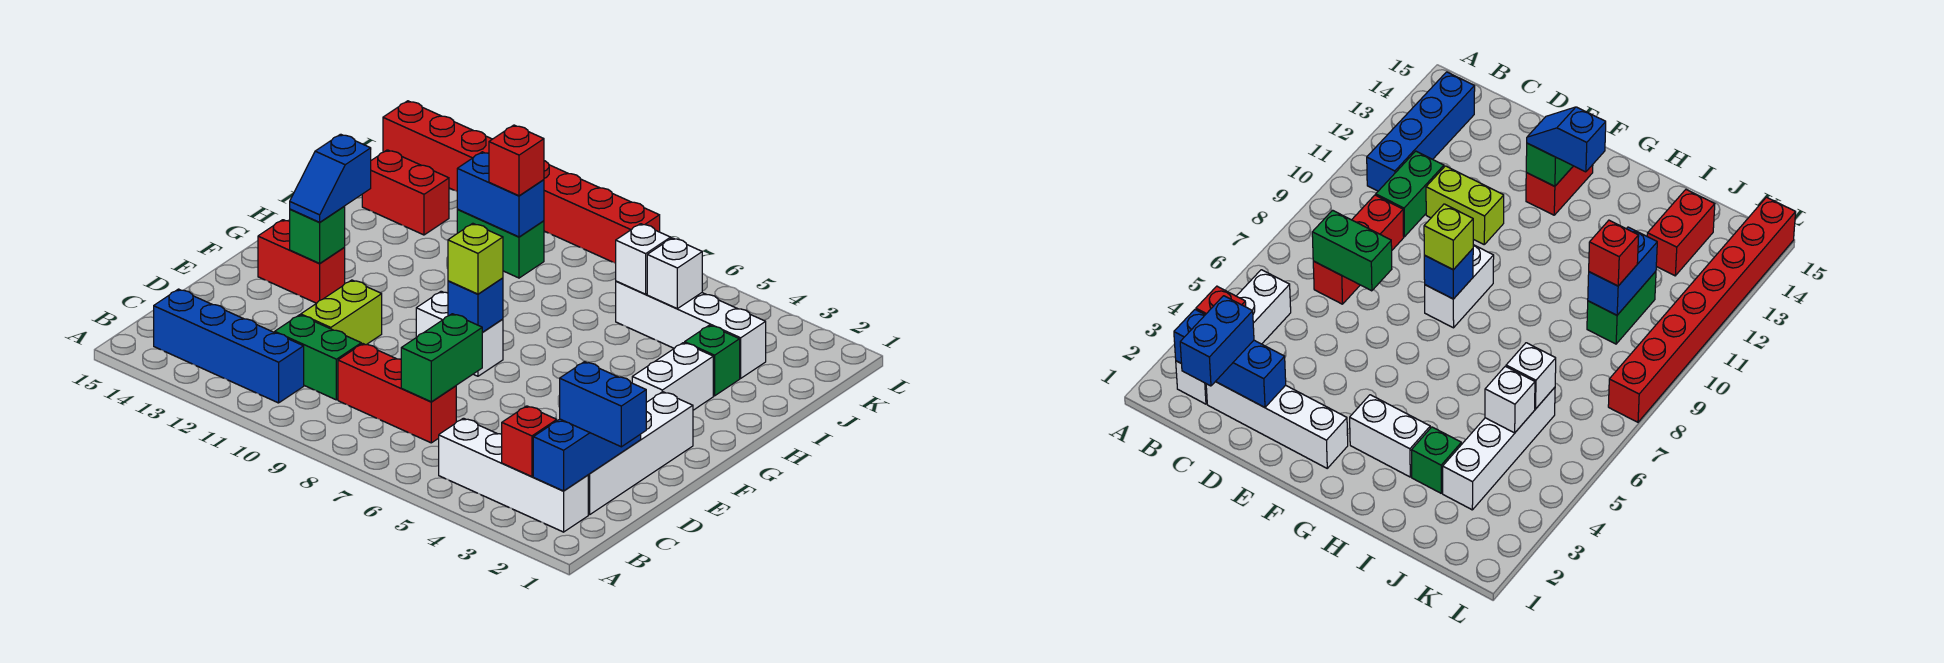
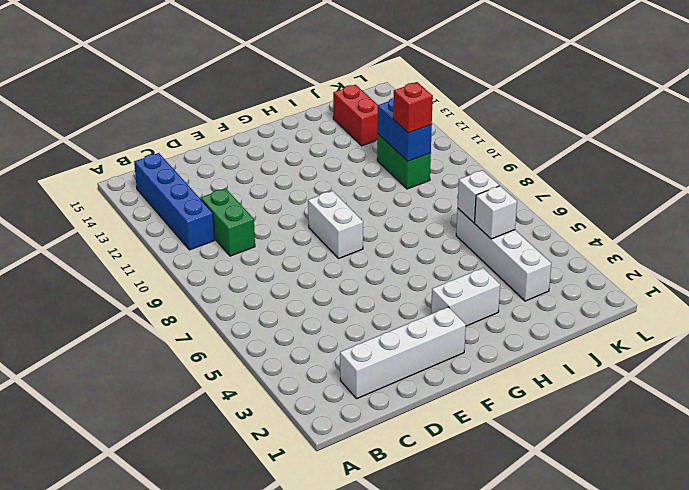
none -> white 1x4 brick [439,418,588,532]
none -> red 1x3 brick [338,344,456,443]
none -> lime 1x2 brick [301,280,382,345]

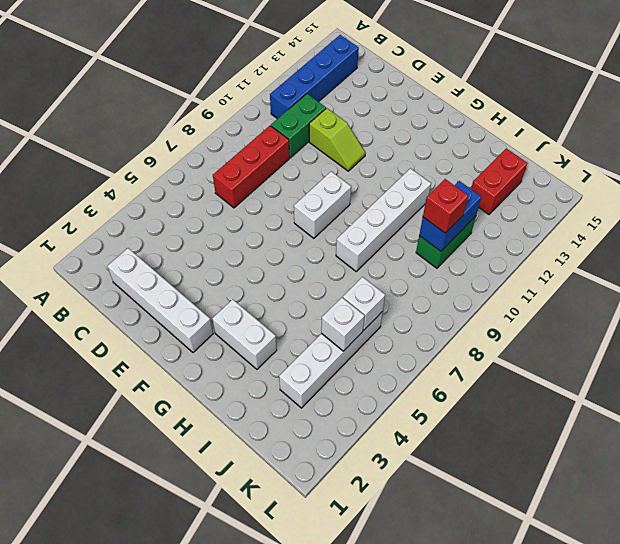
lime 1x2 slope [309,108,365,171] -> lime 1x2 brick [301,280,382,345]
white 1x4 brick [336,168,431,271] -> white 1x4 brick moved to [439,418,588,532]
none -> red 1x2 brick [258,220,345,303]
none -> green 1x1 brick [685,325,740,396]
none -> red 1x8 brick [383,101,660,263]

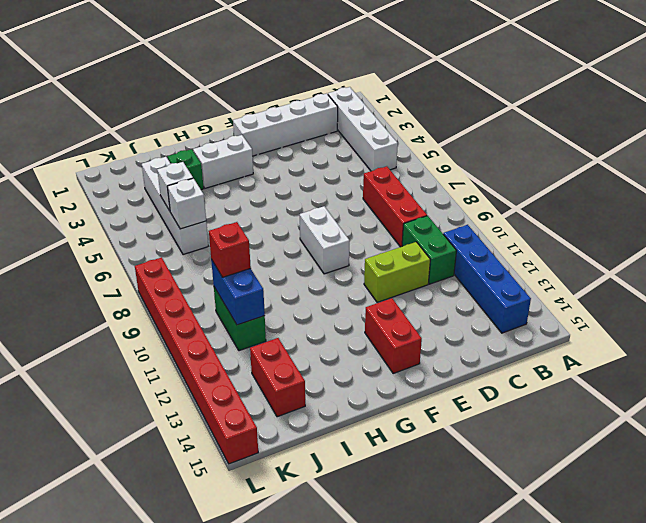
none -> blue 1x3 brick [533,419,641,491]
none -> red 1x1 brick [502,406,557,477]
none -> green 1x2 brick [401,314,482,402]

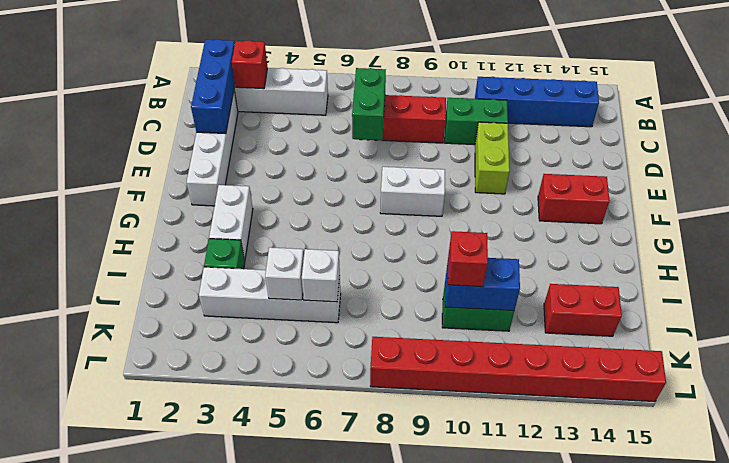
none -> blue 1x1 brick [448,278,503,332]
none -> green 1x1 brick [290,207,345,264]
none -> blue 1x2 brick [560,362,646,447]

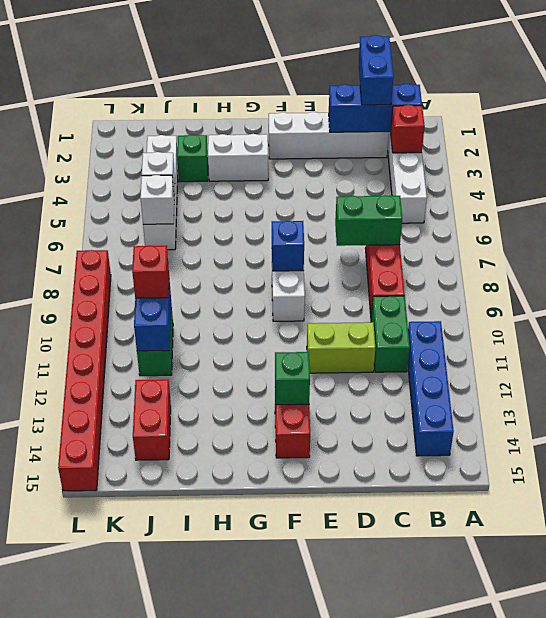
none -> lime 1x1 brick [448,223,503,294]
none -> blue 1x2 slope [290,134,371,222]

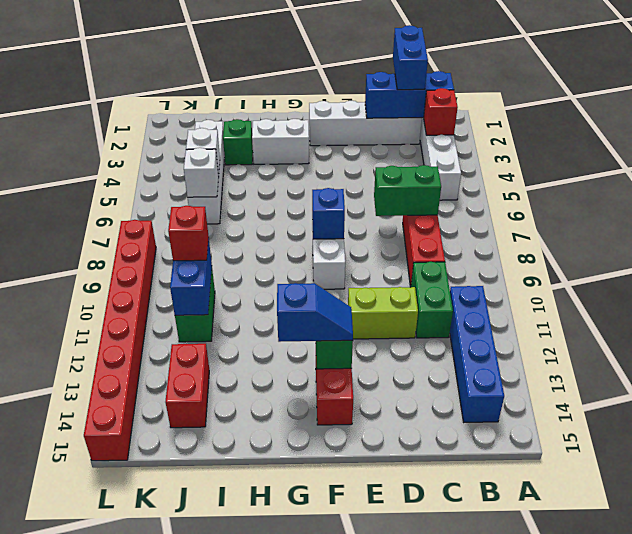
none -> lime 1x1 brick [448,223,503,294]

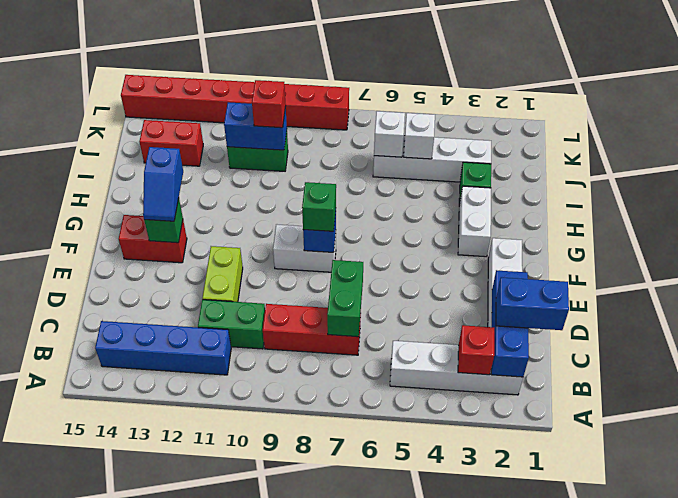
green 1x1 brick [302,182,336,231] -> lime 1x1 brick [448,223,503,294]

